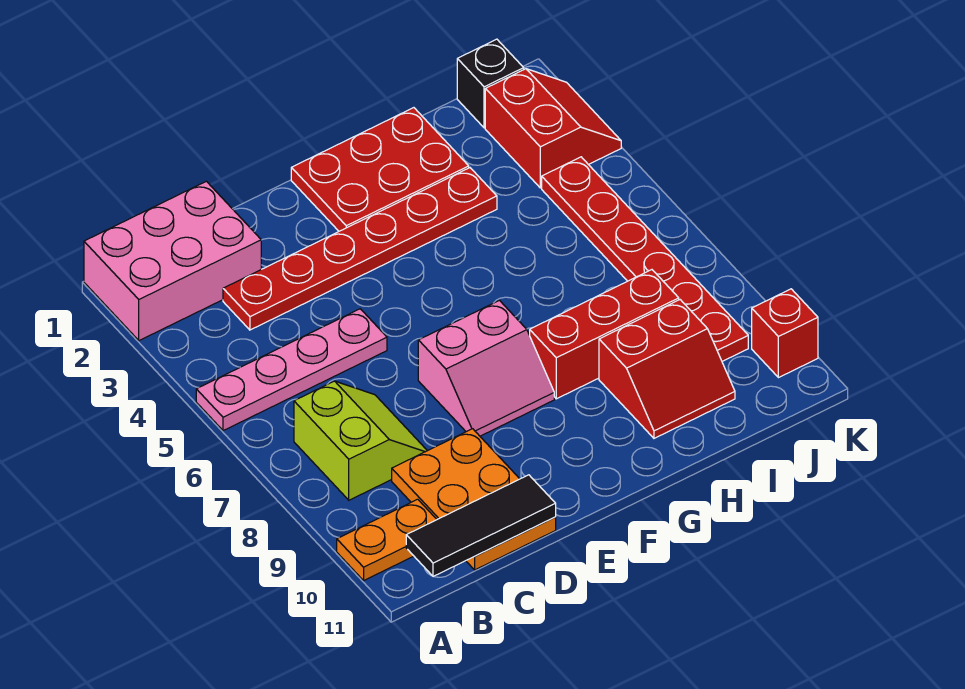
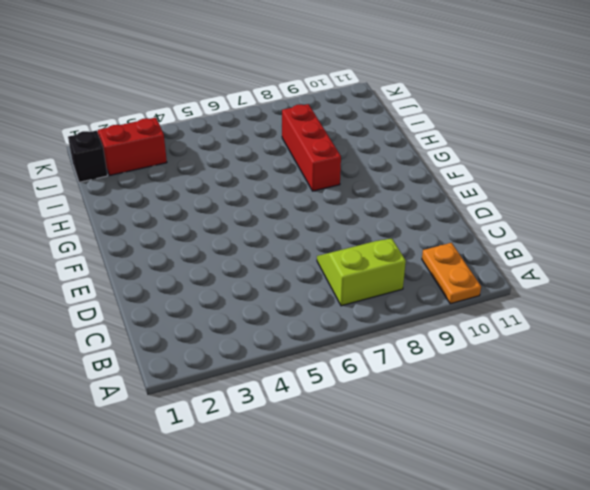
none -> pink 2x3 brick [84,181,261,341]
none -> pink 1x4 plate [196,309,387,431]
none -> red 1x6 plate [223,168,497,330]

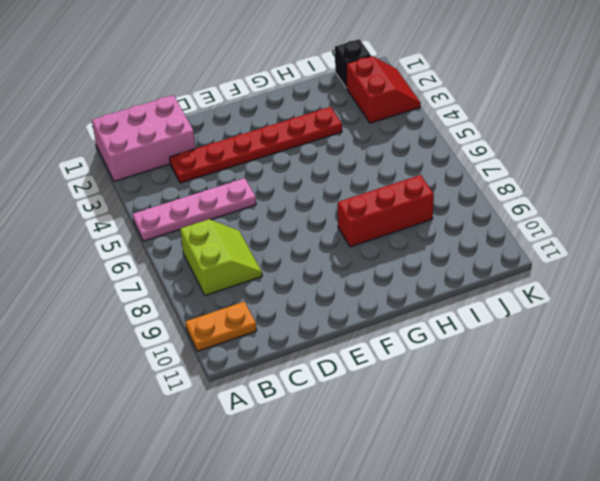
none -> orange 2x3 plate [392,429,556,570]
none -> pink 2x2 slope [418,300,554,436]
none -> red 2x3 plate [291,108,469,231]

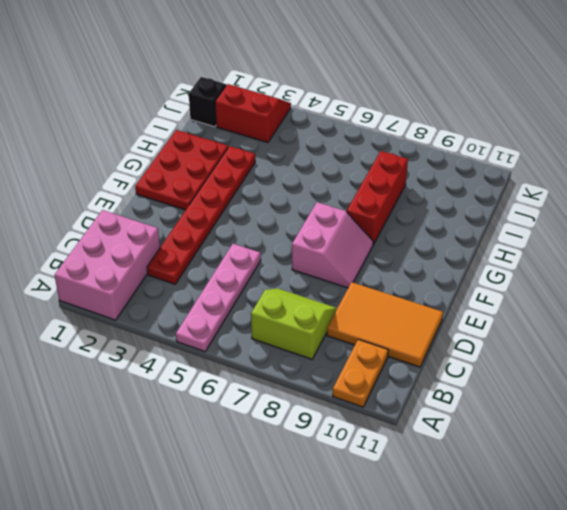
orange 2x3 tile [327,282,443,367] -> orange 2x3 plate [392,429,556,570]
none -> red 2x2 slope [599,300,735,438]
none -> red 1x6 plate [542,157,748,361]
none -> red 1x1 brick [752,289,818,378]

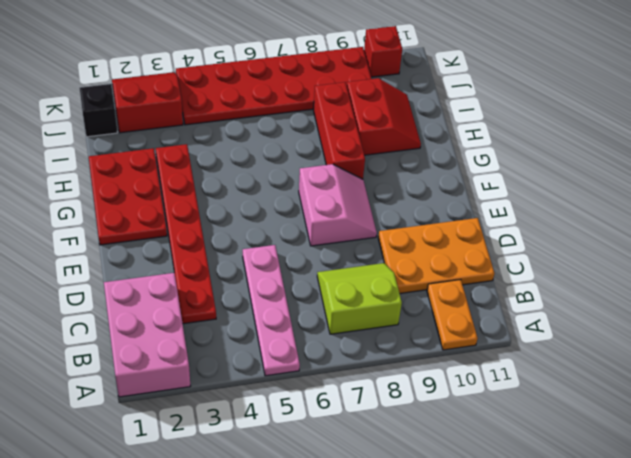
red 2x6 plate [176,47,372,125] -> red 1x6 plate [542,157,748,361]
none -> black 1x3 tile [406,475,556,576]

